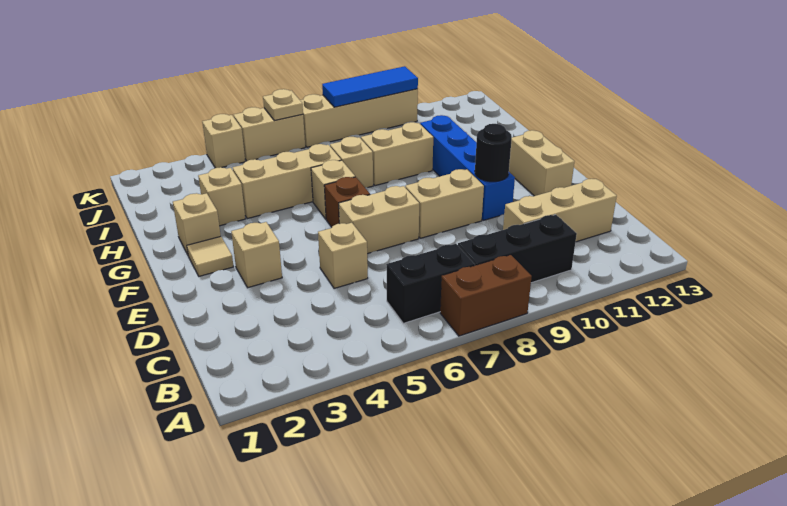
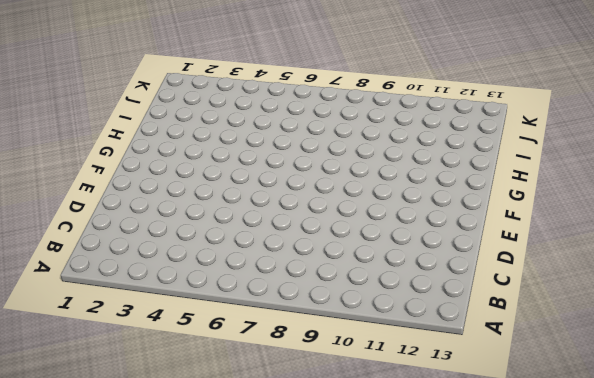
none -> brown 1x2 brick [440,255,532,336]
none -> black 1x2 brick [386,244,475,323]
none -> black 1x3 brick [458,215,577,283]

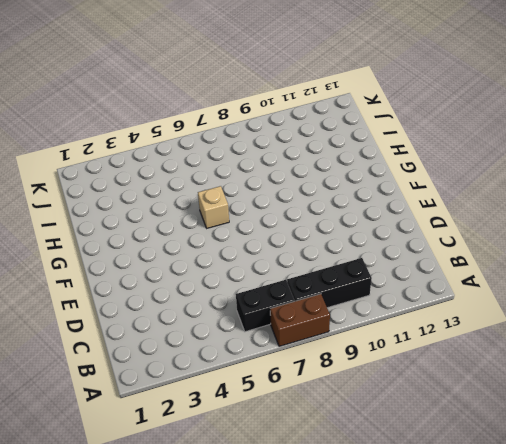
none -> tan 1x3 brick [503,179,617,242]
none -> tan 1x1 brick [318,223,368,289]
none -> tan 1x1 brick [231,222,282,288]

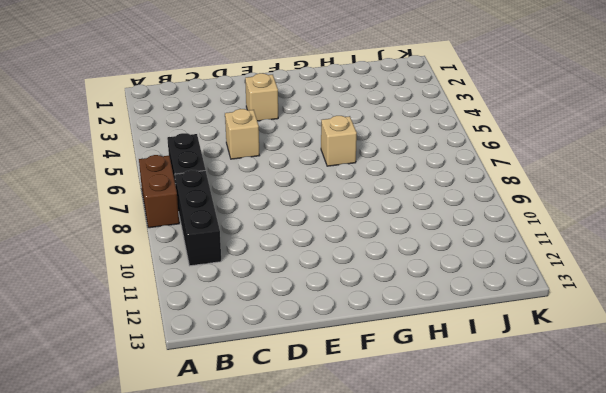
none -> tan 1x3 brick [503,179,617,242]
none -> tan 1x2 brick [339,186,419,254]
none -> tan 1x2 brick [405,169,484,238]

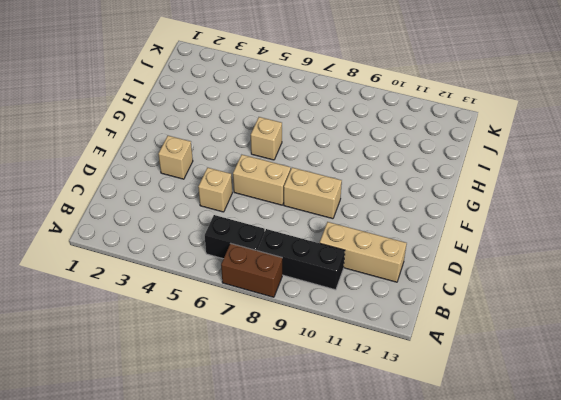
none -> blue 1x4 brick [420,115,515,221]
none -> tan 1x2 brick [509,130,574,196]
none -> tan 1x1 tile [187,236,234,276]

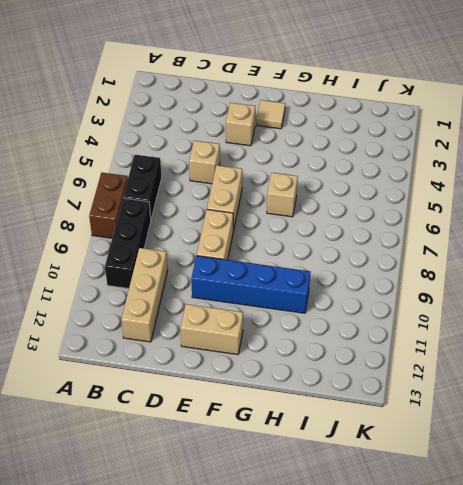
none -> brown 1x1 brick [324,177,370,227]
none -> tan 1x1 brick [173,193,221,255]
none -> tan 1x1 brick [198,167,245,226]

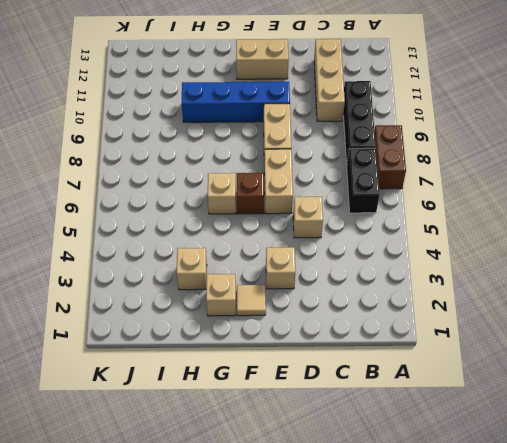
none -> tan 1x3 brick [233,144,341,219]
none -> tan 1x1 brick [330,137,373,188]
none -> tan 1x2 brick [361,122,433,186]

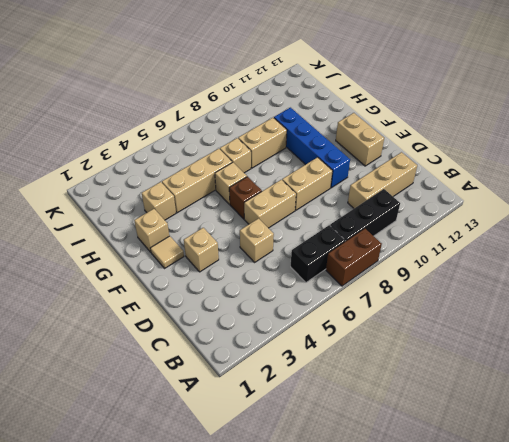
none -> tan 1x1 brick [202,114,245,168]
none -> tan 1x2 brick [234,107,305,161]
none -> tan 1x4 brick [300,89,418,147]

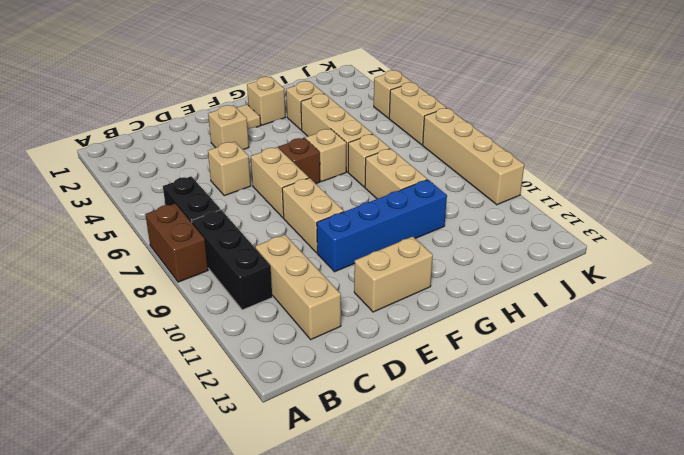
none -> black 1x1 round brick [475,124,512,182]
none -> tan 1x1 plate [263,89,303,121]
none -> blue 1x3 tile [322,66,418,107]

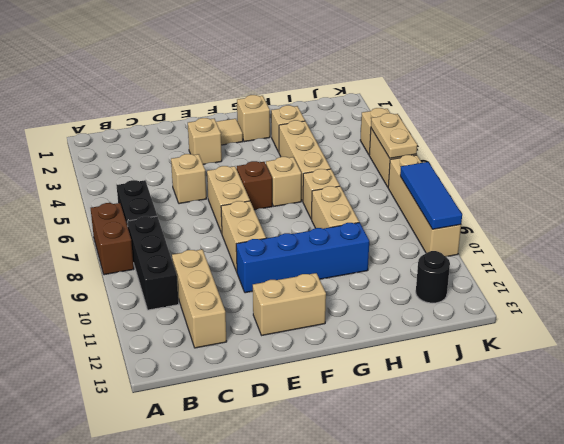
black 1x1 round brick [416,251,450,303] -> black 1x1 round brick moved to [475,124,512,182]
tan 1x2 plate [371,113,417,158] -> tan 1x1 plate [263,89,303,121]

